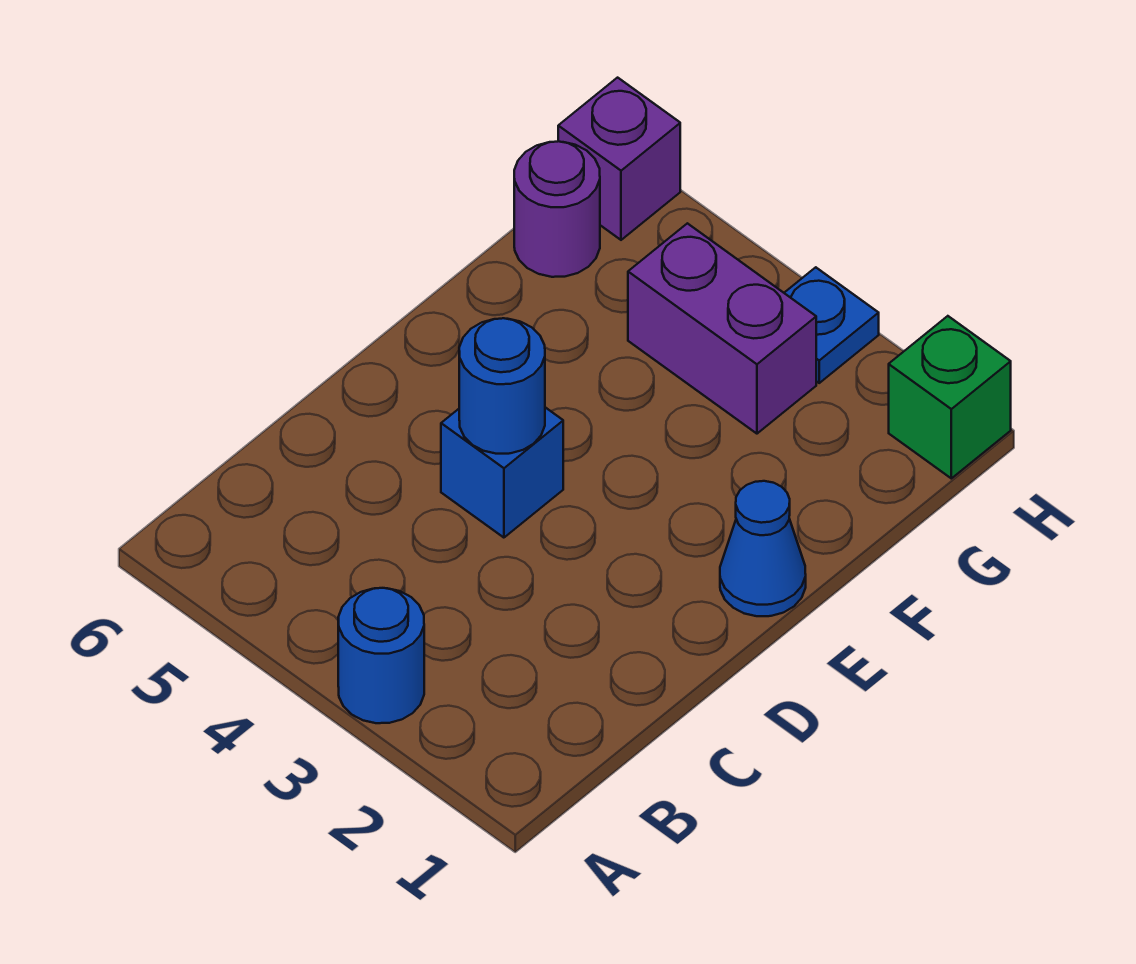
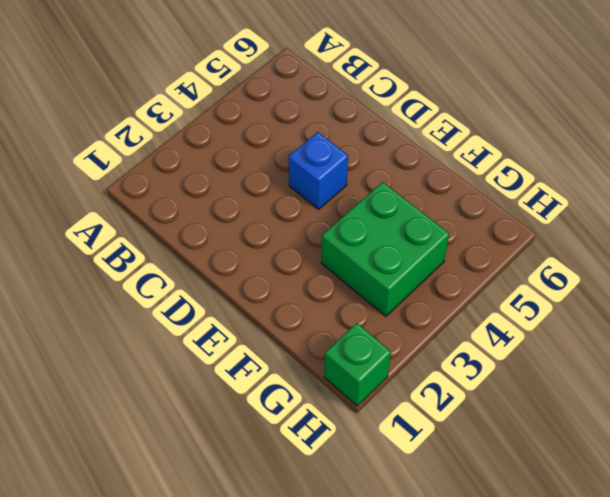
green 2x2 brick [322,182,449,316] -> purple 1x2 brick [628,223,816,434]
none -> blue 1x1 round brick [338,588,424,723]
none -> blue 1x1 cone [720,481,806,616]

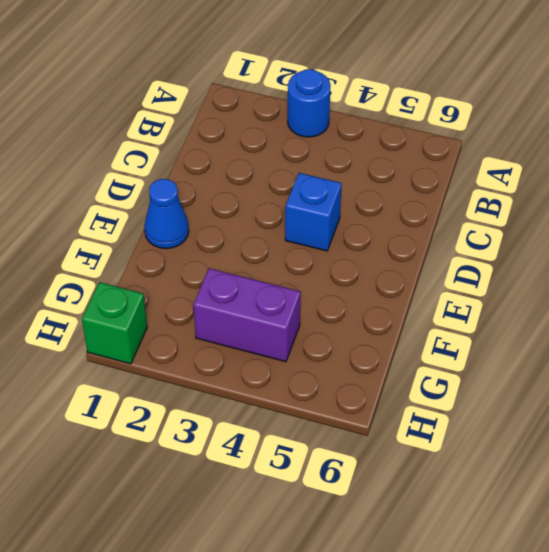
none -> purple 1x1 round brick [514,141,600,277]
none -> blue 1x1 plate [785,267,879,383]

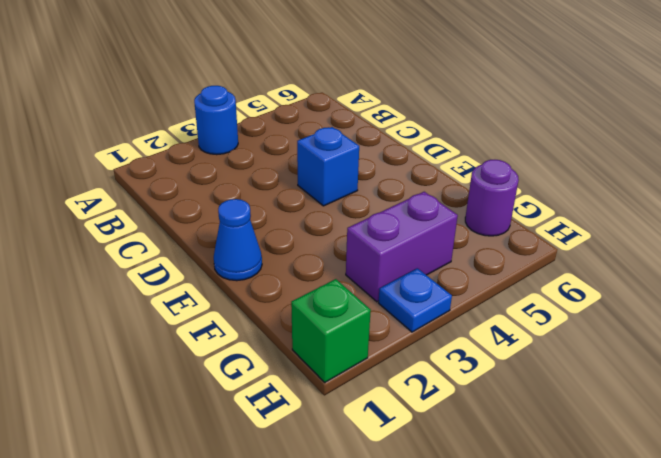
none -> purple 1x1 brick [558,78,680,240]
none -> blue 1x1 round brick [459,318,545,454]

